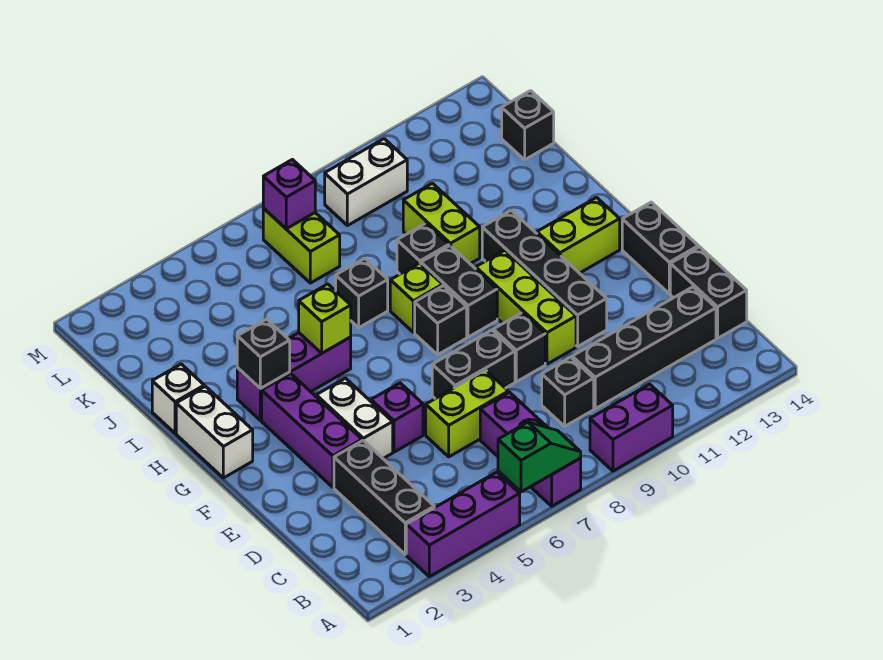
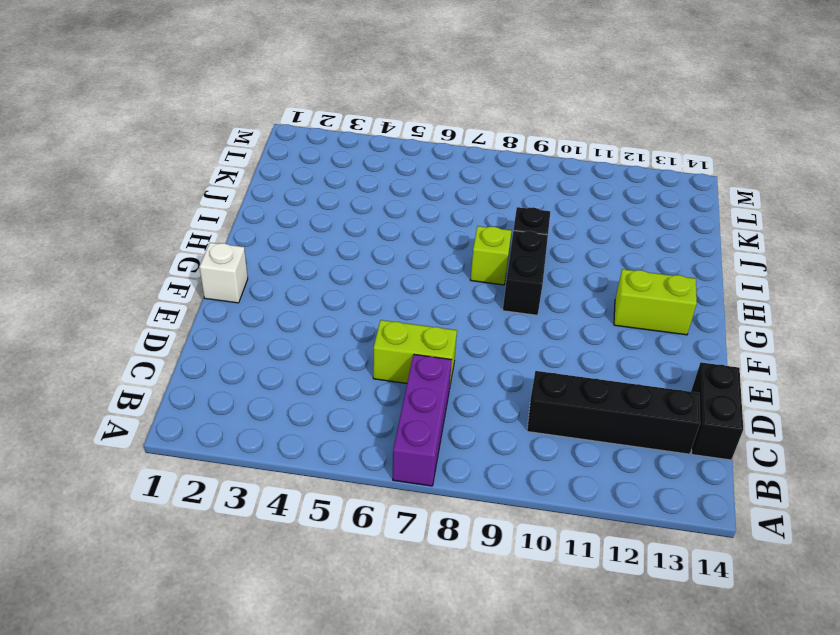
white 1x1 brick [200,243,248,303] -> white 1x1 brick moved to [152,364,204,433]
none -> purple 1x3 brick [406,472,520,577]
none -> purple 1x2 brick [590,384,673,471]
none -> black 1x3 brick [334,441,434,554]
none -> black 1x1 brick [542,357,594,426]

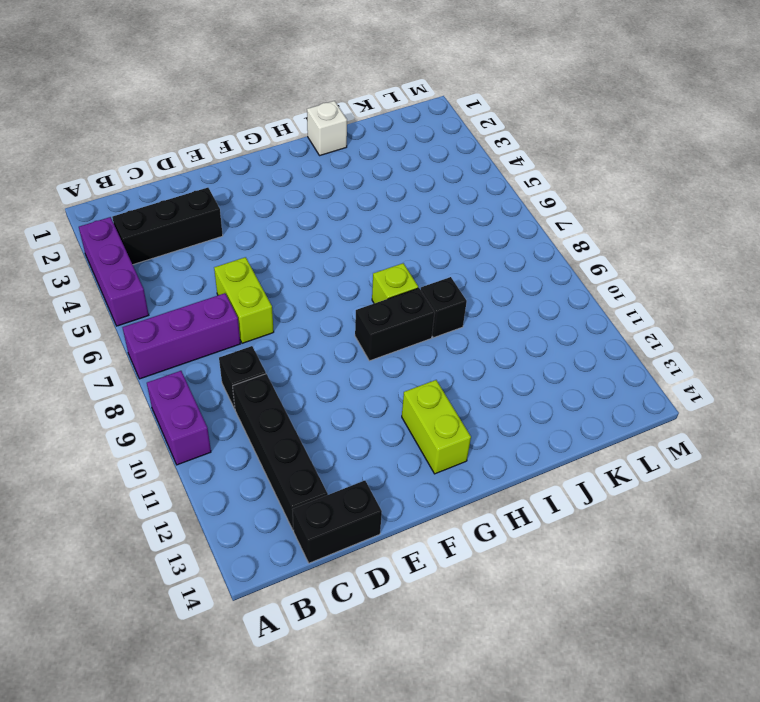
none -> purple 1x3 brick [262,373,362,487]
none -> white 1x2 brick [316,378,393,458]
none -> purple 1x1 brick [371,383,423,452]
none -> black 1x2 brick [432,330,515,399]

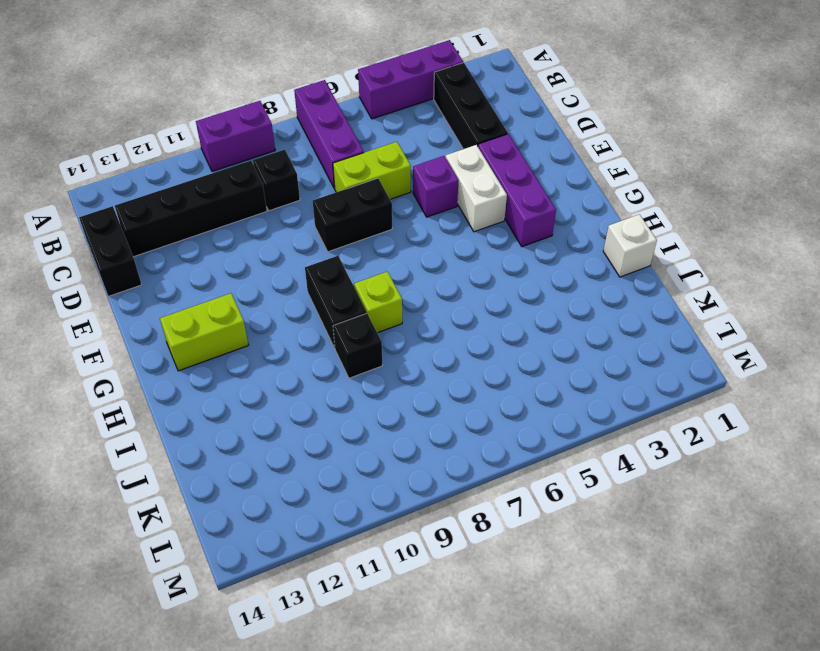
none -> black 1x1 brick [493,313,545,382]
none -> lime 1x3 brick [476,250,576,364]
none -> black 1x4 brick [482,210,607,346]
none -> black 1x2 brick [622,202,698,294]

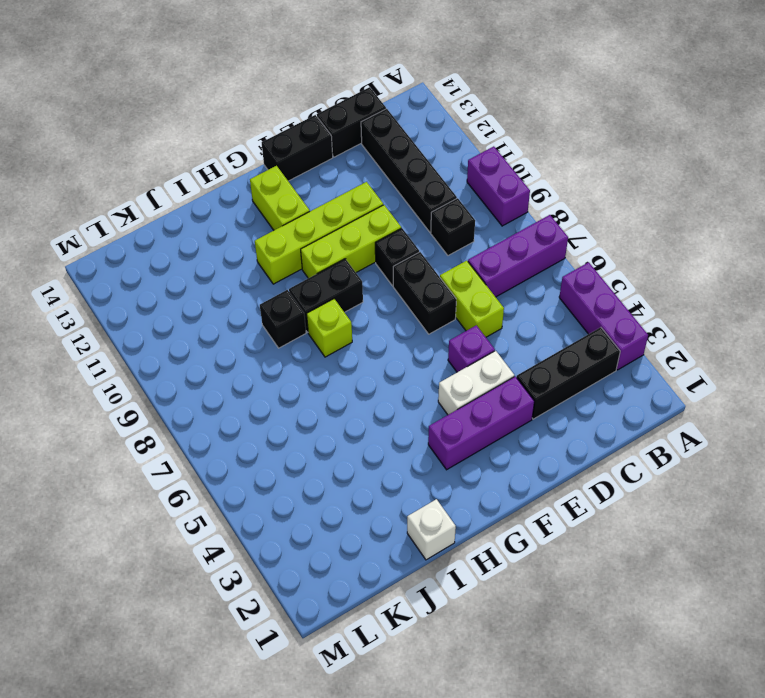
lime 1x4 brick [255,182,383,284] -> black 1x4 brick [482,210,607,346]
none -> white 1x2 brick [176,386,253,478]
none -> black 1x1 brick [415,285,467,355]
none -> purple 1x3 brick [237,333,351,420]
none -> black 1x1 brick [336,258,388,328]

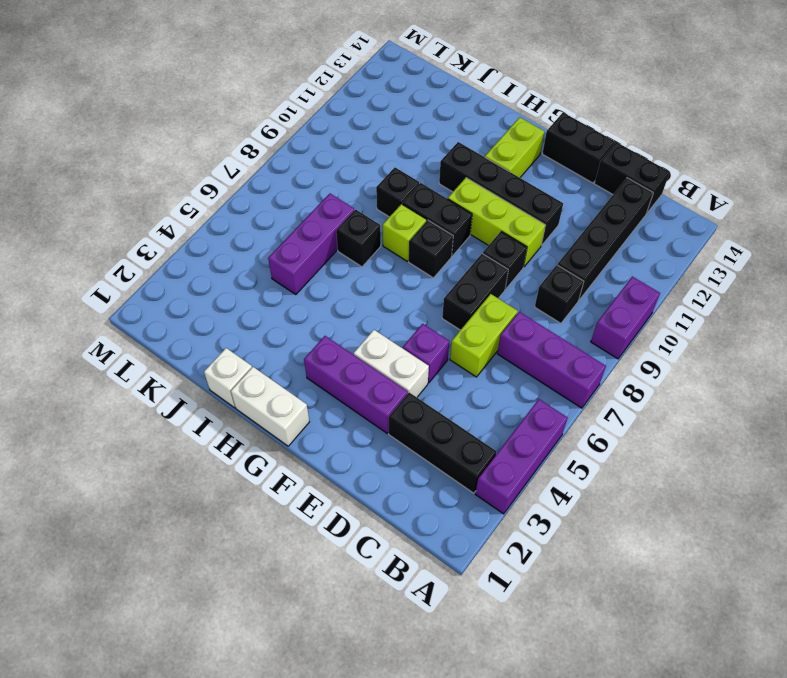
purple 1x3 brick [268,194,354,295] -> purple 1x3 brick moved to [237,333,351,420]
none -> lime 1x2 brick [403,183,480,264]
none -> lime 1x2 brick [263,208,340,283]
none -> black 1x1 brick [502,91,554,160]
none -> white 1x2 brick [325,139,407,226]

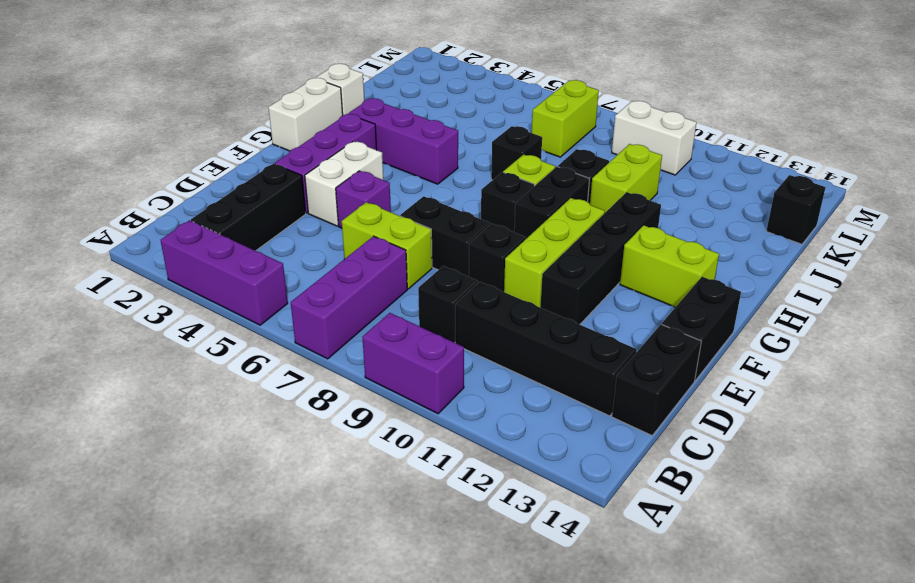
none -> green 1x2 slope [498,422,581,492]
none -> black 1x1 brick [237,319,290,389]
none -> lime 1x1 brick [299,284,351,353]
none -> purple 1x1 brick [263,160,315,229]

